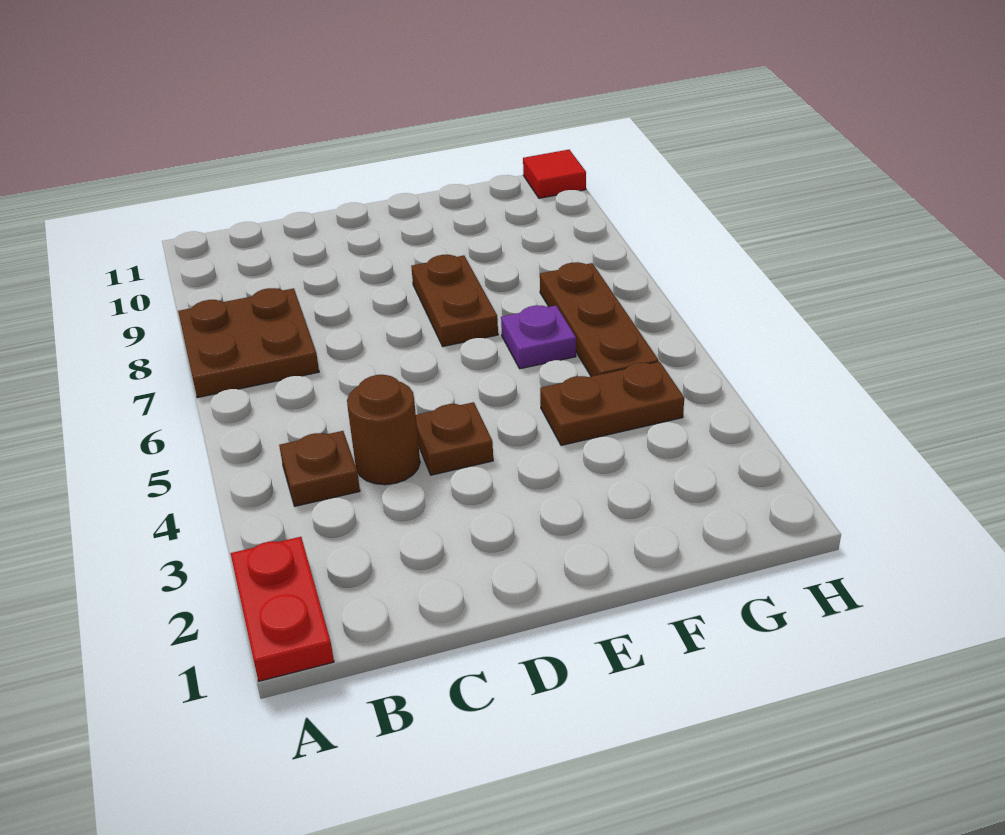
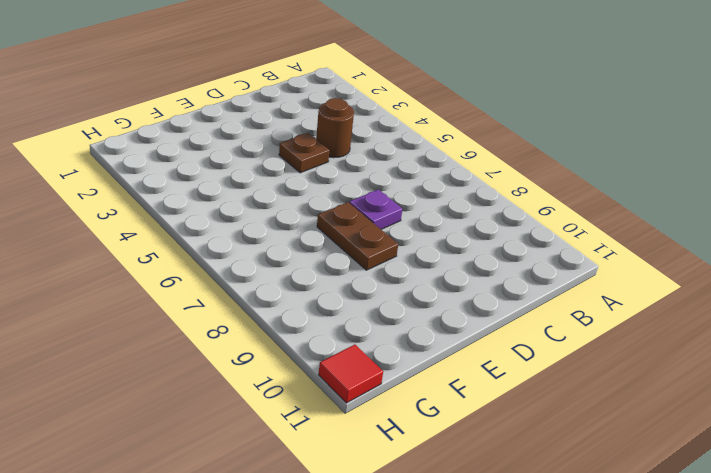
purple 1x1 plate [349,189,402,229] -> purple 1x1 plate moved to [501,306,576,369]
none -> red 1x2 plate [231,537,334,681]
none -> brown 2x2 plate [178,288,319,398]

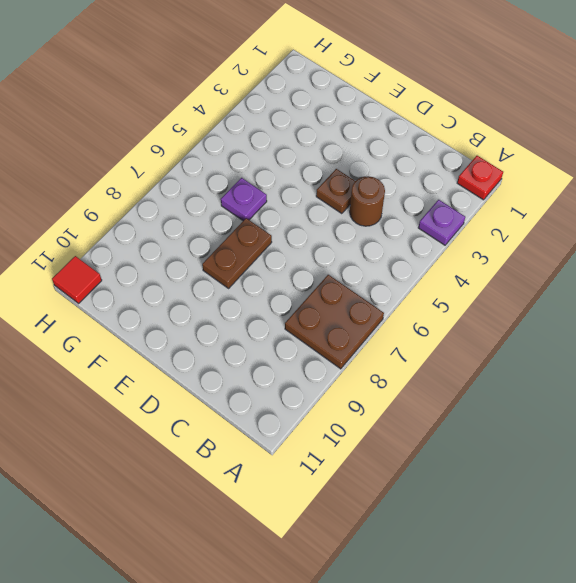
red 1x1 plate [457,156,503,200] -> red 1x2 plate [231,537,334,681]
purple 1x1 plate [418,200,465,245] -> none
none -> brown 1x1 plate [279,431,360,506]
none -> brown 1x2 plate [540,362,684,445]

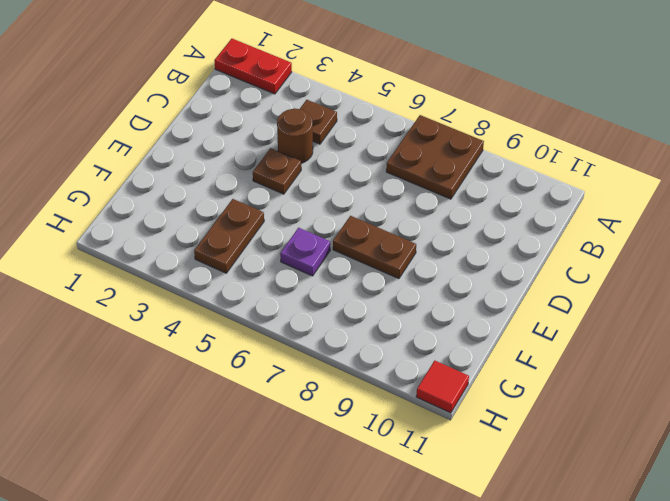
none -> brown 1x3 plate [540,262,659,377]

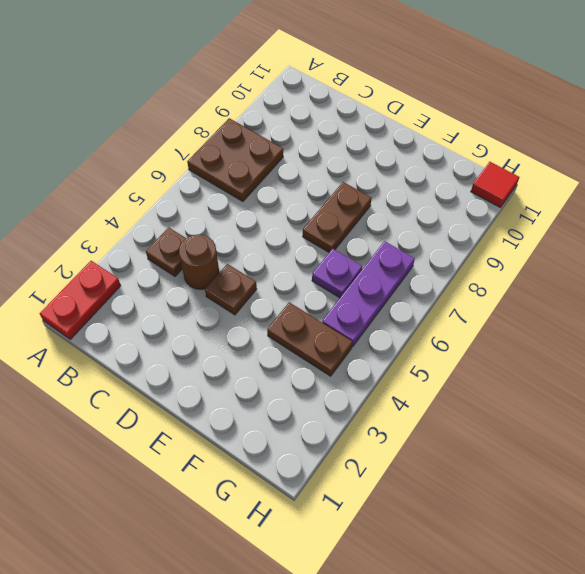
purple 1x3 plate [322,241,415,347] -> brown 1x3 plate [540,262,659,377]

